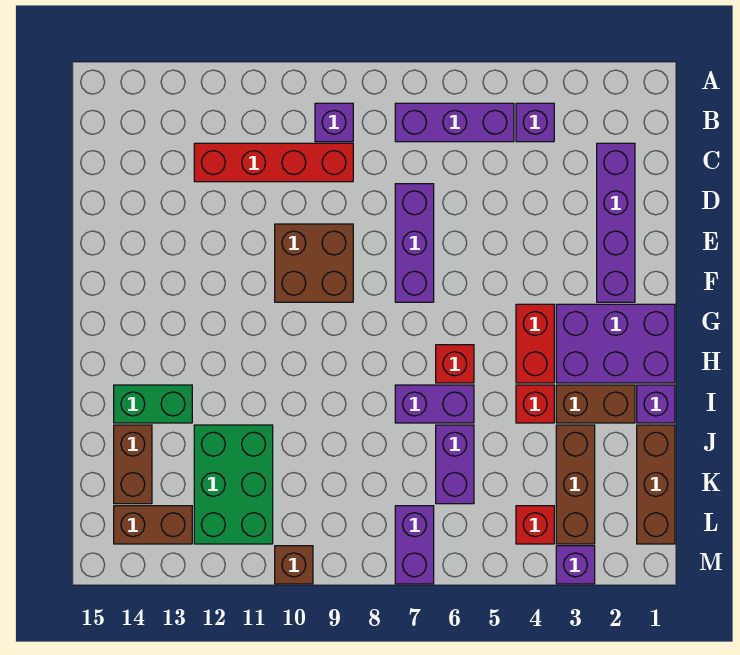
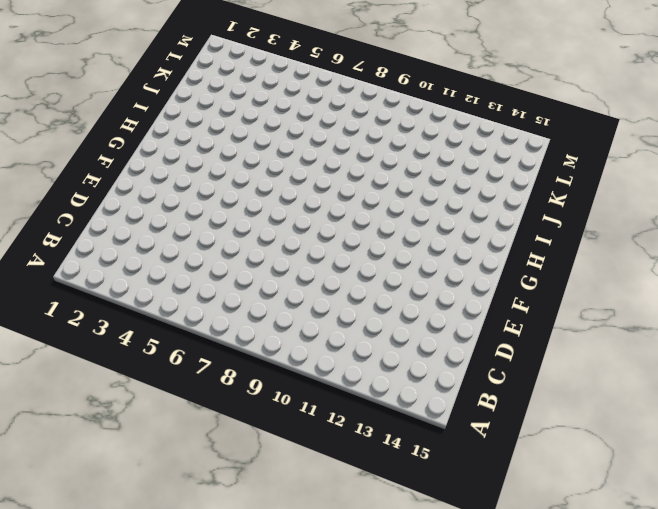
none -> purple 1x1 brick [516,103,554,142]
none -> purple 1x3 brick [395,103,514,142]
none -> purple 1x1 brick [315,103,353,142]

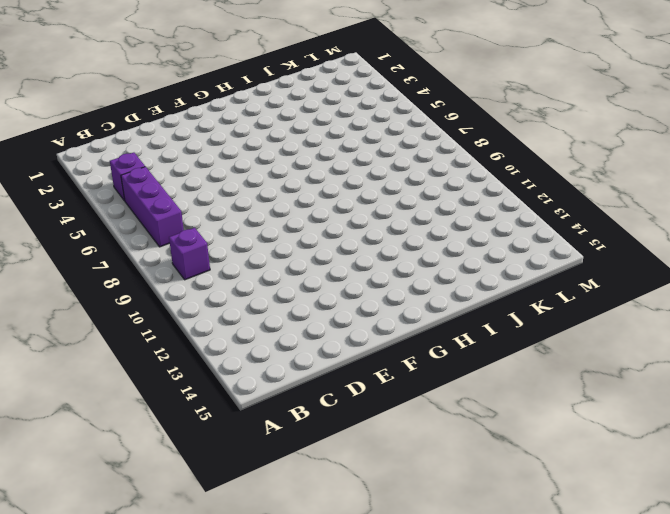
none -> purple 1x4 brick [597,143,635,302]
none -> red 1x4 brick [194,143,353,182]
none -> purple 1x3 brick [395,184,434,302]

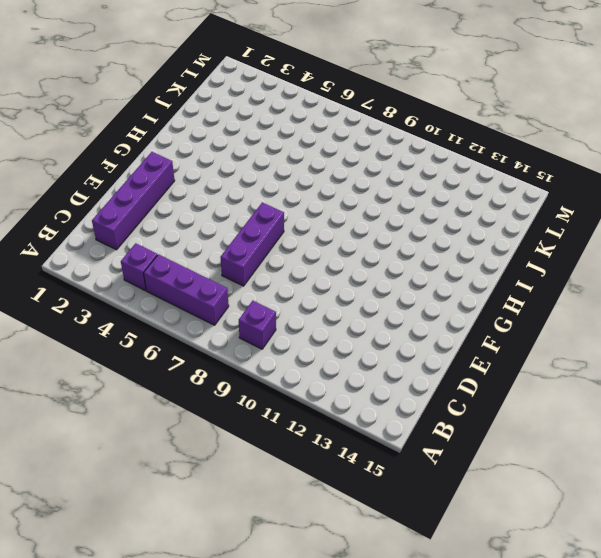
none -> red 1x4 brick [194,143,353,182]
none -> brown 2x2 brick [275,224,353,302]
none -> purple 2x3 brick [556,304,675,383]

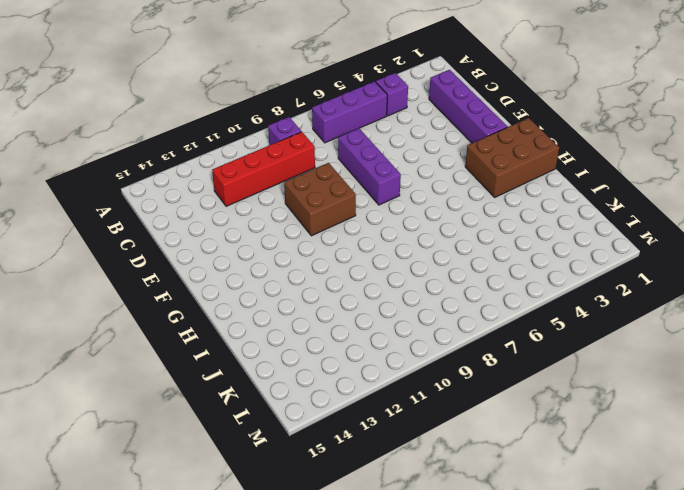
brown 2x3 brick [465,118,559,197] -> purple 2x3 brick [556,304,675,383]
none -> red 1x2 brick [516,304,554,383]
none -> red 1x1 brick [436,345,474,383]
none -> purple 1x1 brick [637,385,675,423]

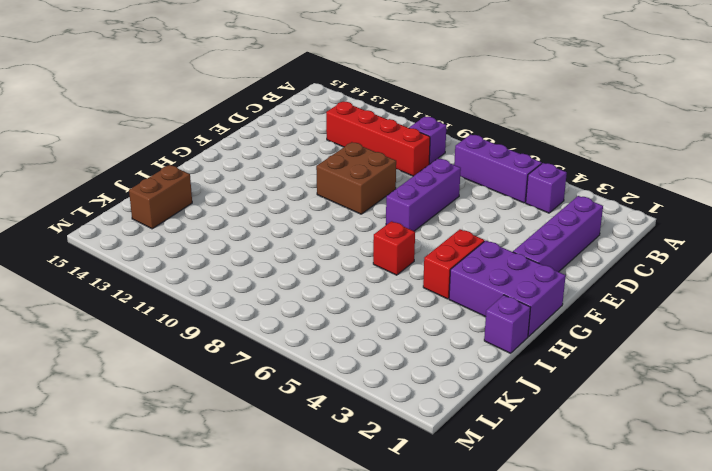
none -> brown 1x2 brick [556,385,635,423]
none -> red 1x1 brick [516,385,554,423]
none -> purple 1x2 brick [395,385,474,423]

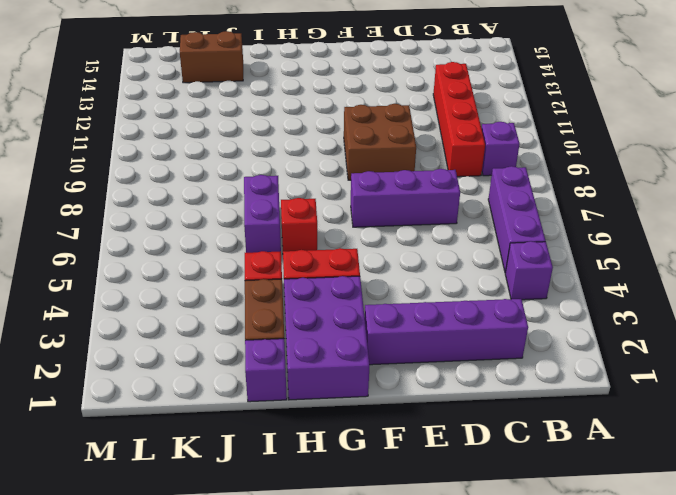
none -> green 1x2 brick [114,385,192,423]
none -> brown 1x3 brick [637,425,675,544]
none -> brown 1x3 brick [556,425,595,544]

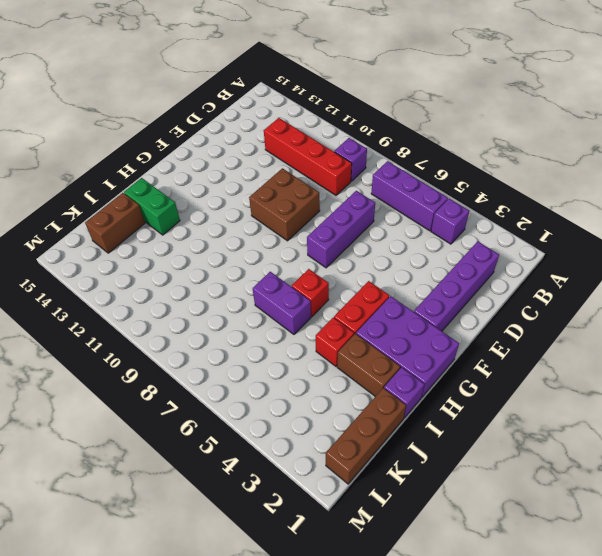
none -> brown 1x3 brick [556,425,595,544]
none -> purple 1x2 brick [436,425,474,504]
none -> green 2x3 brick [194,425,273,544]

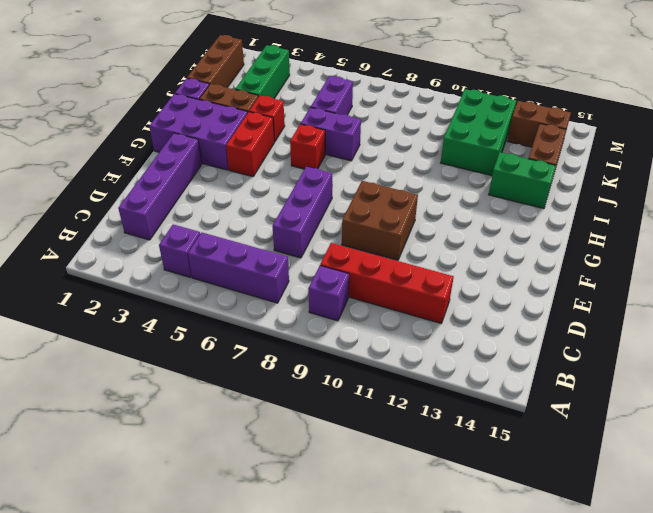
green 1x3 brick [235,45,290,99] -> brown 1x3 brick [556,425,595,544]
none -> red 1x1 brick [516,506,554,544]
none -> purple 1x2 brick [395,506,434,584]
none -> purple 1x1 brick [556,546,595,584]

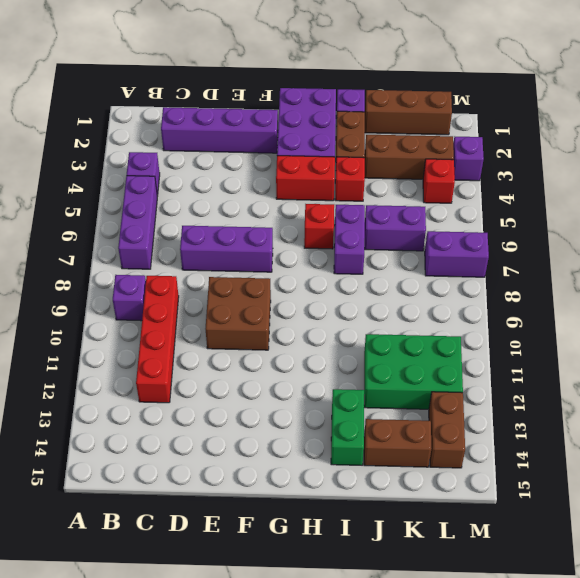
none -> brown 1x1 brick [275,546,313,584]

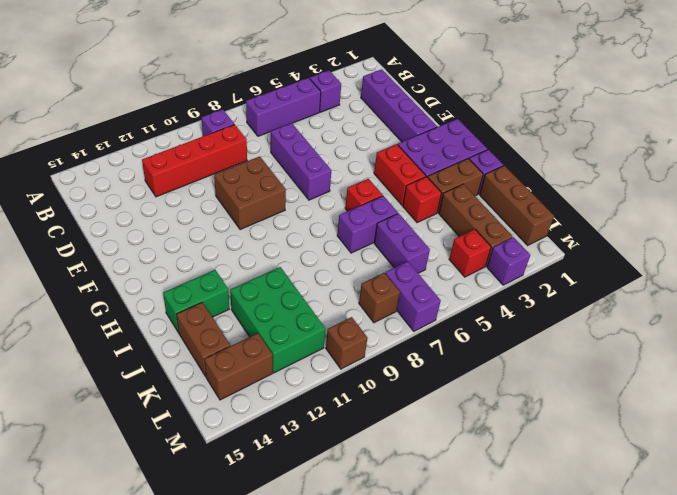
brown 1x1 brick [359,273,400,323] -> none

